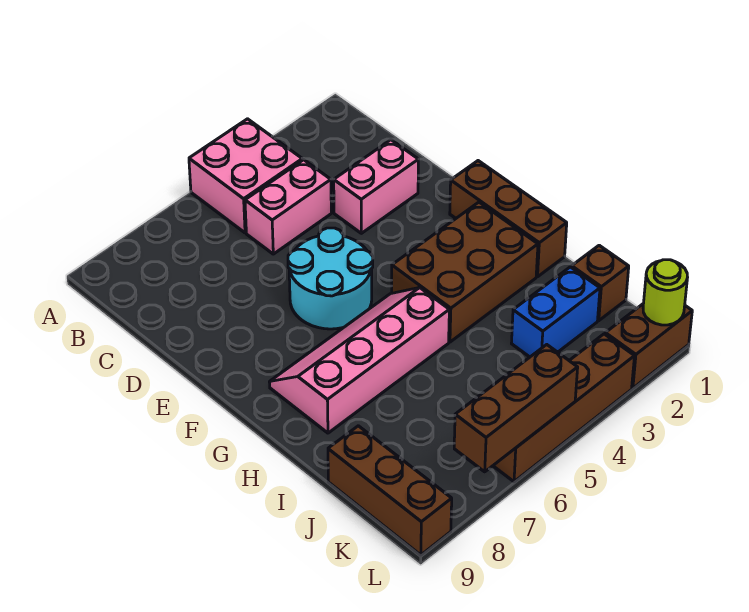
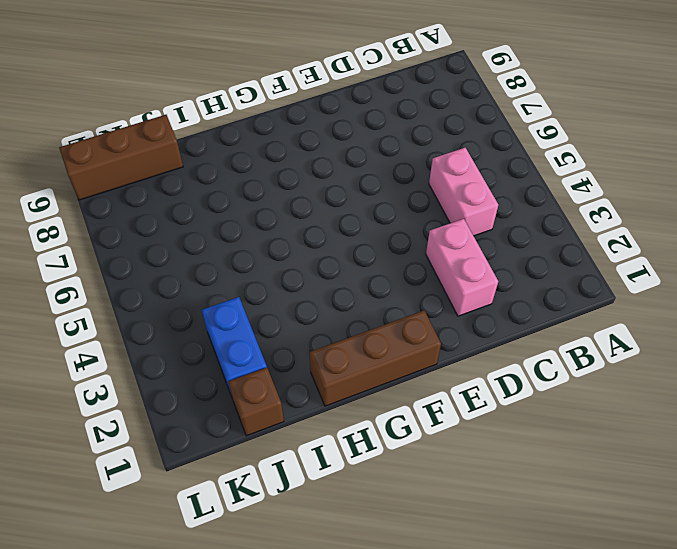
none -> pink 2x2 brick [189,119,302,233]
none -> cyan 2x2 round brick [288,228,373,329]
none -> brown 2x3 brick [392,202,538,342]

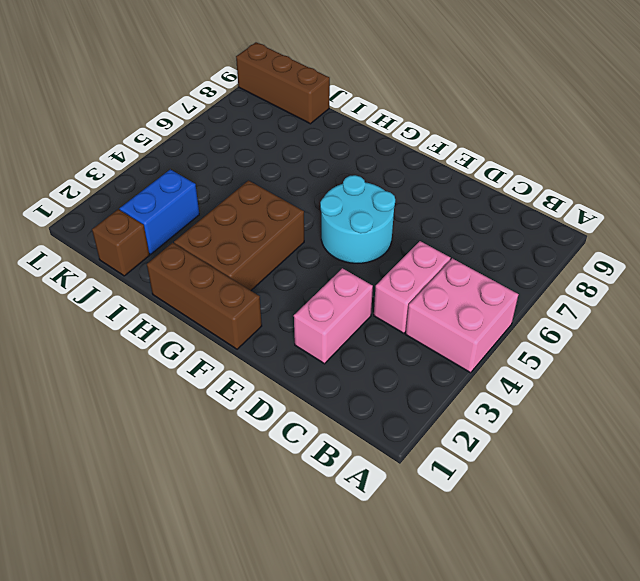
none -> pink 2x4 slope [270,288,449,433]
none -> brown 1x2 brick [605,304,692,388]
none -> brown 1x4 brick [493,334,634,482]

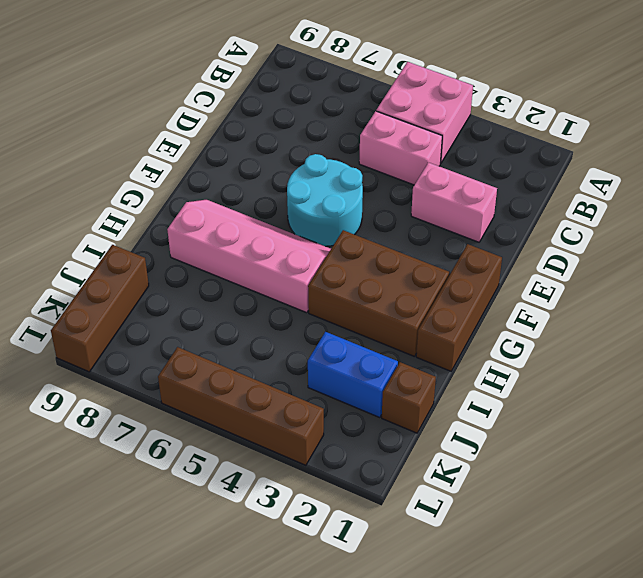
none -> brown 1x2 brick [605,304,692,388]
none -> lime 1x1 round brick [643,260,688,325]
none -> brown 1x3 brick [454,345,578,472]

